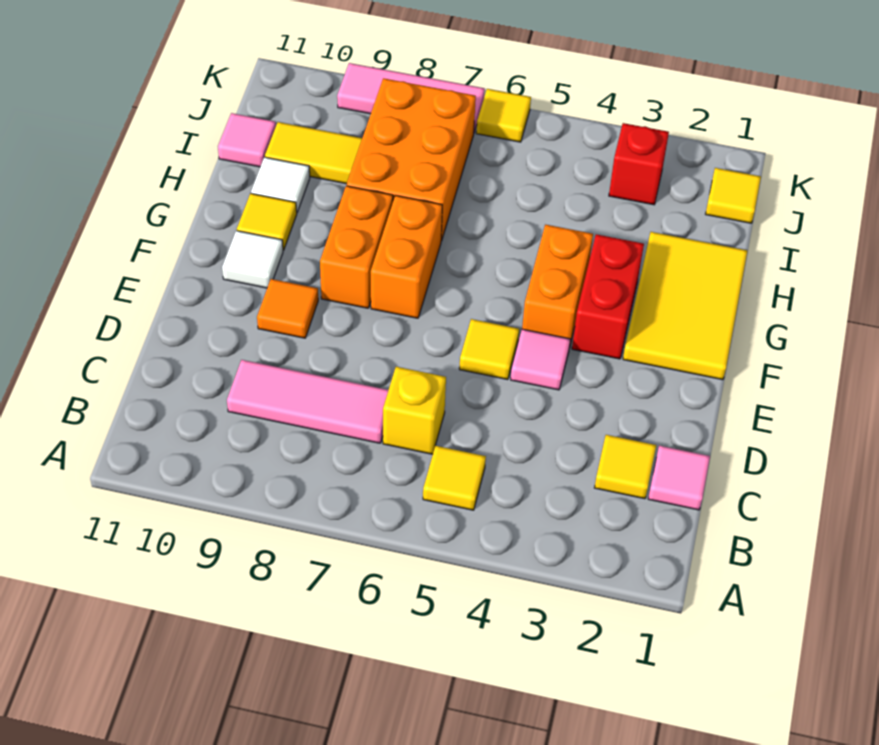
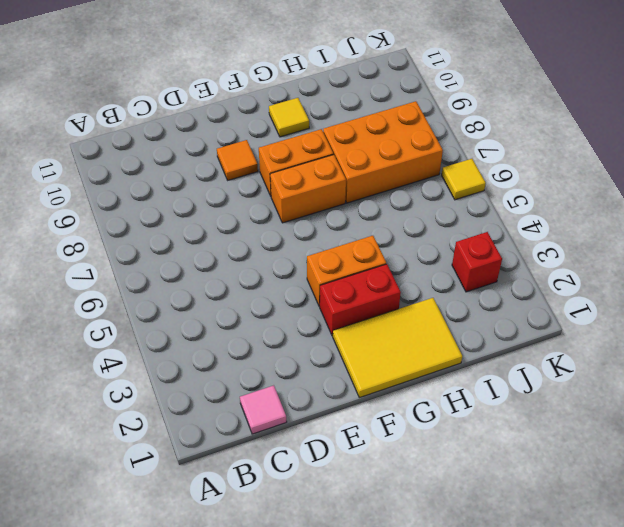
none -> yellow 1x1 tile [423,446,486,510]
none -> yellow 1x1 tile [595,435,656,499]
none -> yellow 1x1 brick [383,367,446,454]

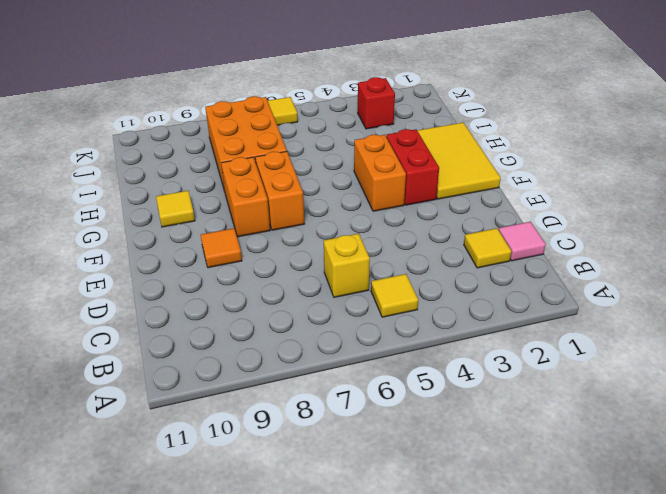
none -> pink 1x3 tile [227,360,388,443]
none -> pink 1x1 tile [511,329,570,390]
none -> yellow 1x1 tile [459,319,519,380]

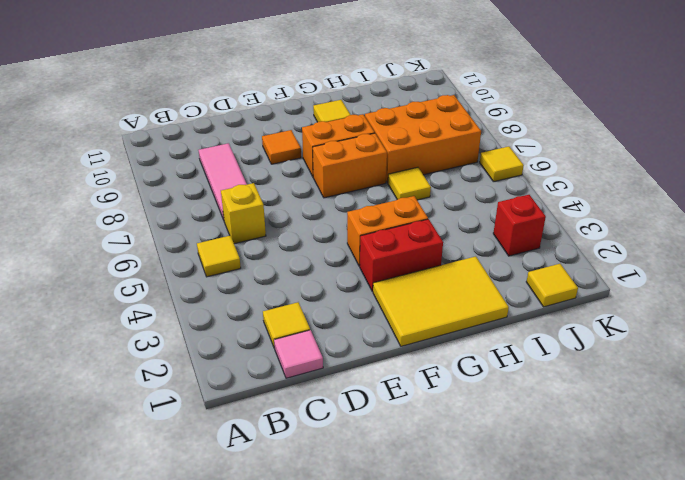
yellow 1x1 tile [388,167,431,200] -> yellow 1x1 tile moved to [459,319,519,380]
none -> pink 1x1 tile [511,329,570,390]
none -> white 1x1 tile [222,231,283,288]
none -> white 1x1 tile [251,157,310,212]

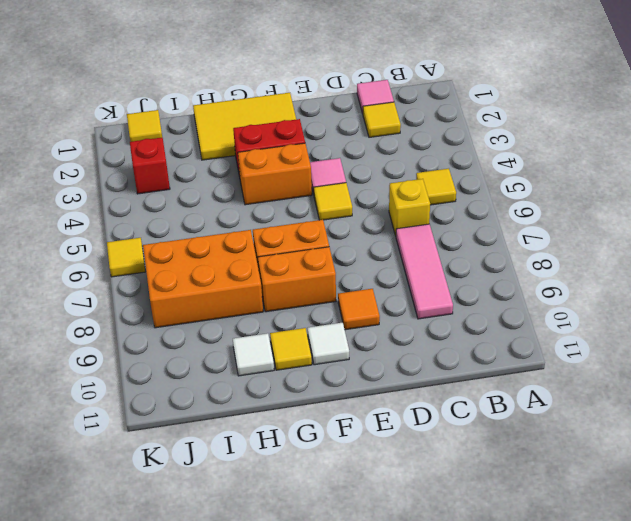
none -> yellow 1x2 tile [265,122,362,184]
none -> pink 1x1 tile [218,113,276,167]
none -> pink 1x3 tile [337,63,485,132]

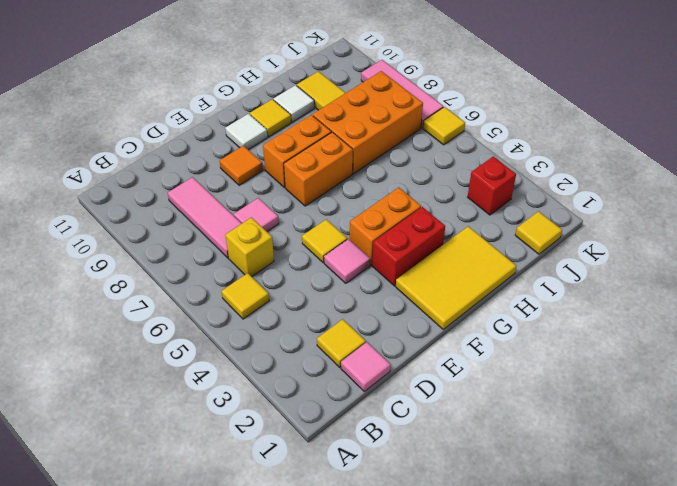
pink 1x1 tile [234,198,279,232] -> pink 1x1 tile moved to [218,113,276,167]

